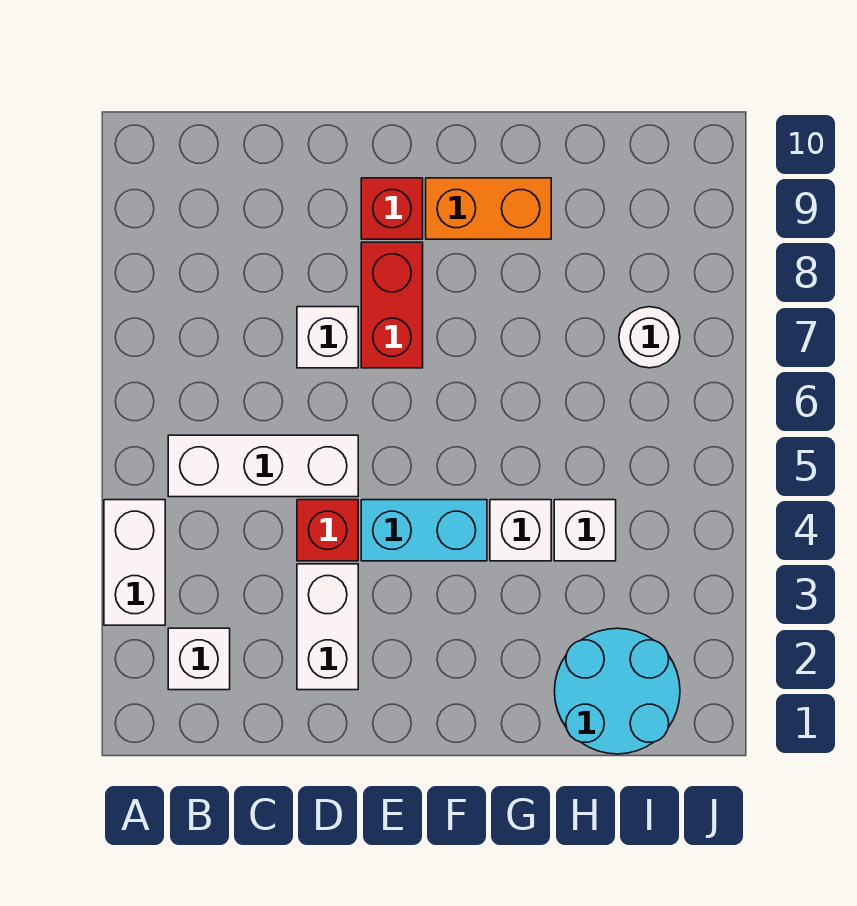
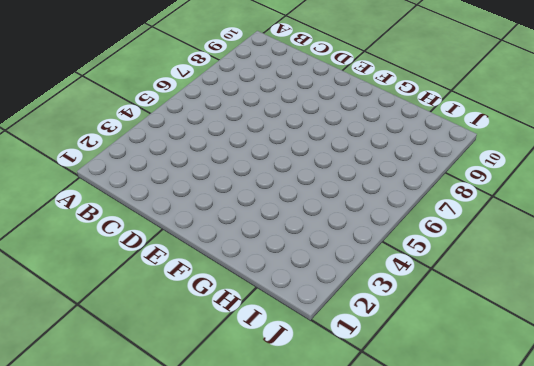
none -> white 1x2 brick [104,500,165,625]
none -> white 1x1 brick [168,628,230,690]
none -> white 1x3 brick [168,435,358,497]

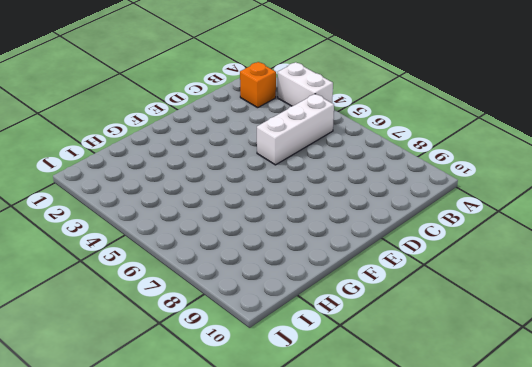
orange 1x1 brick [240,62,276,108] -> white 1x1 brick [168,628,230,690]
none -> white 1x2 brick [297,564,358,690]
none -> red 1x1 brick [297,500,358,561]
none -> white 1x1 brick [297,307,358,368]

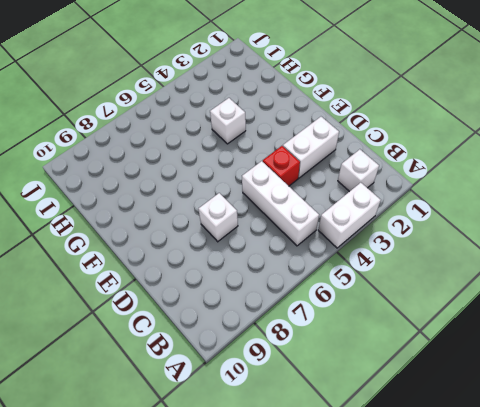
none -> cyan 1x2 brick [361,500,487,561]
none -> red 1x2 brick [361,242,423,368]
none -> red 1x1 brick [361,178,423,239]

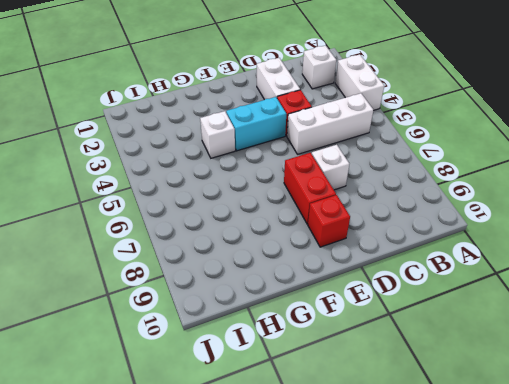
none -> orange 1x2 brick [426,178,551,239]
none -> cyan 2x2 round brick [555,628,680,754]
none -> white 1x1 brick [554,500,616,561]

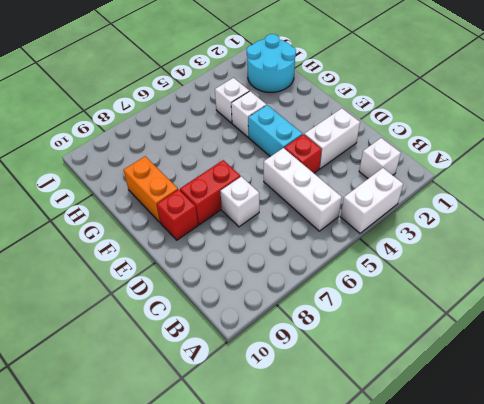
none -> white 1x1 round brick [619,307,680,368]

